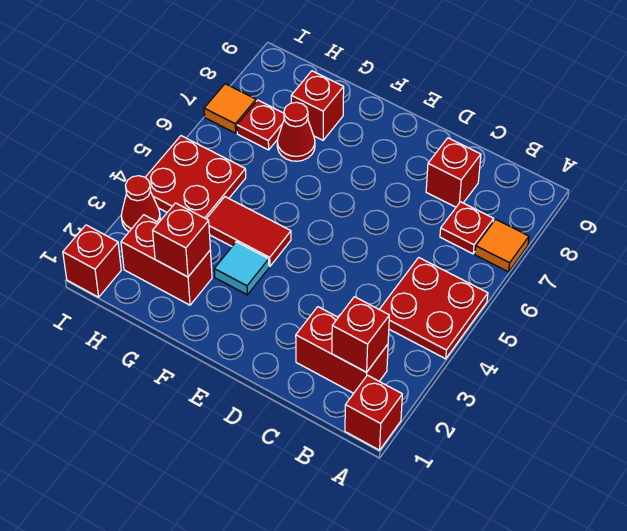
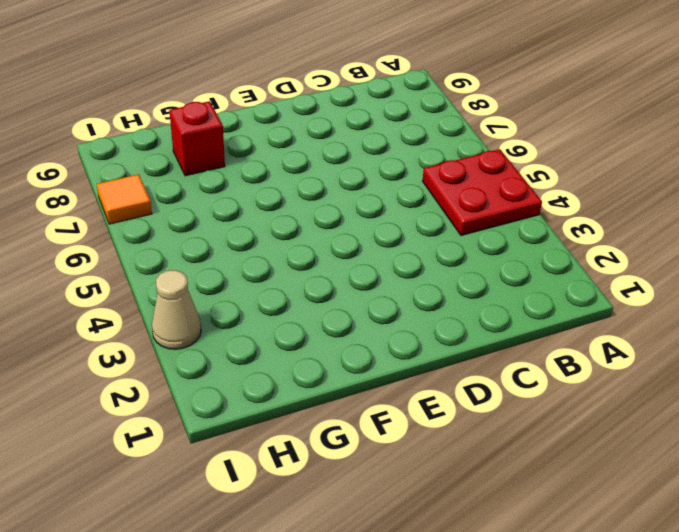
tan 1x1 cone [152,270,201,349] -> red 1x1 cone [121,176,160,231]
none -> red 1x1 brick [345,375,402,450]
none -> orange 1x1 tile [475,219,529,272]
none -> red 1x2 brick [296,307,388,393]

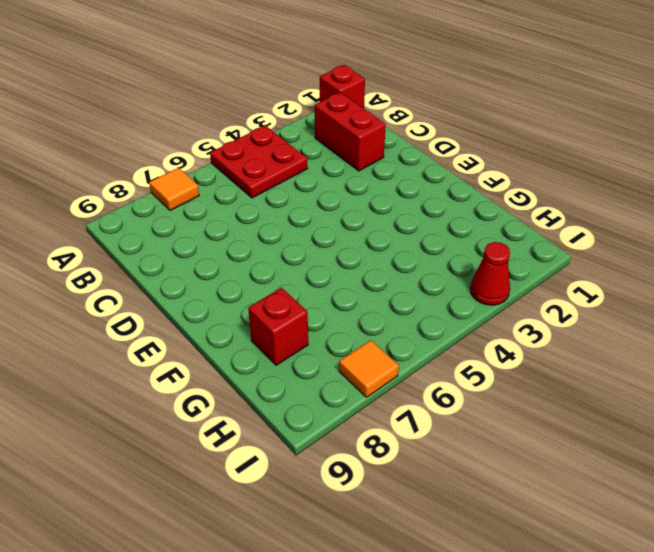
none -> red 1x1 plate [440,202,494,254]
none -> red 1x1 brick [426,138,481,207]
none -> cyan 1x1 tile [214,242,269,295]

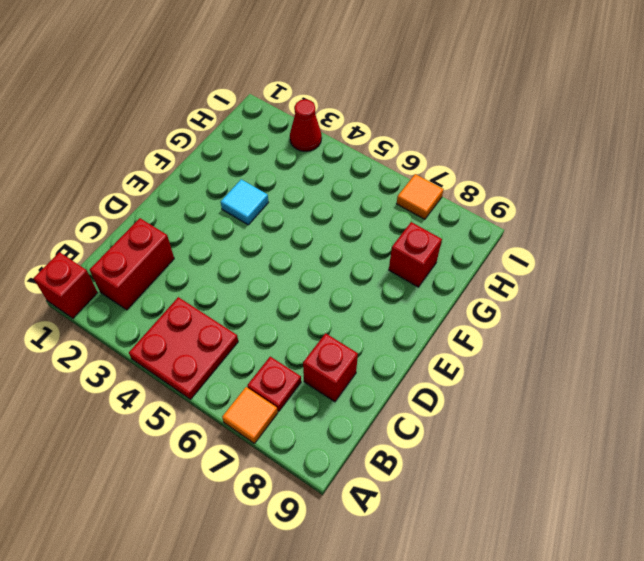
none -> red 1x2 tile [207,197,291,266]
none -> red 1x2 brick [121,215,212,305]
none -> red 1x1 cone [277,102,315,161]

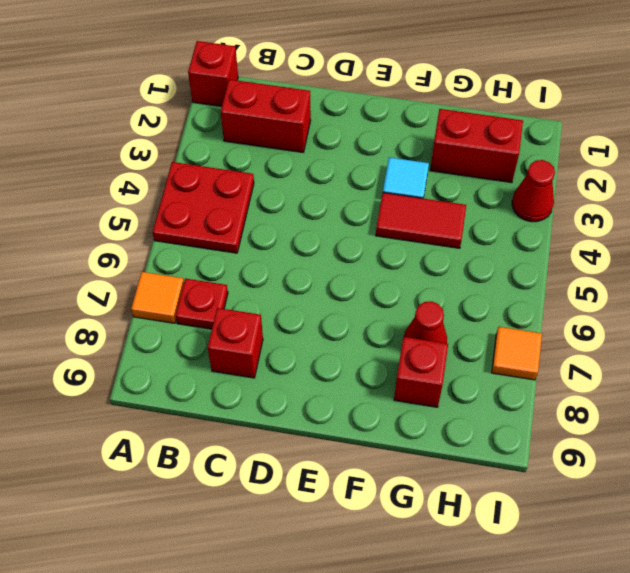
none -> red 2x2 plate [145,136,246,219]
none -> red 1x1 plate [237,100,284,150]
none -> red 1x1 brick [63,225,121,297]

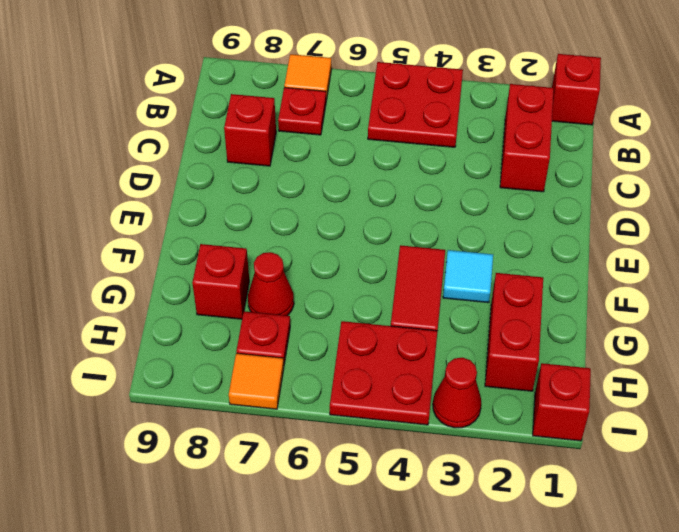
none -> red 1x1 brick [332,297,389,372]
none -> red 1x1 brick [153,203,210,277]

